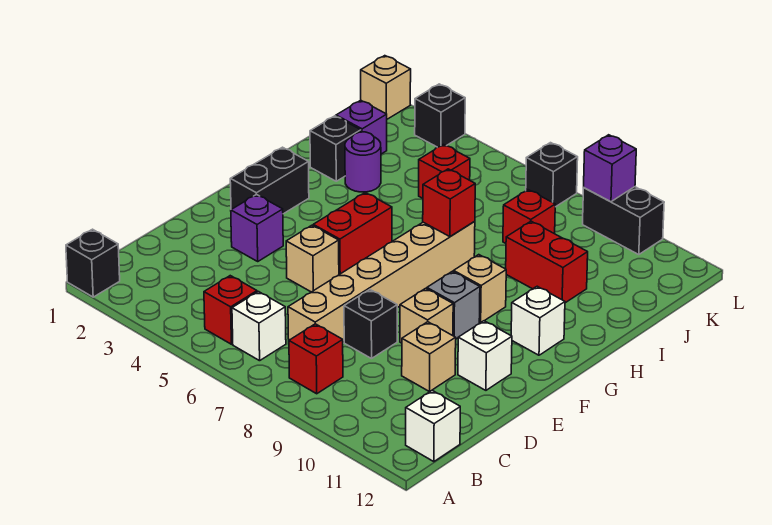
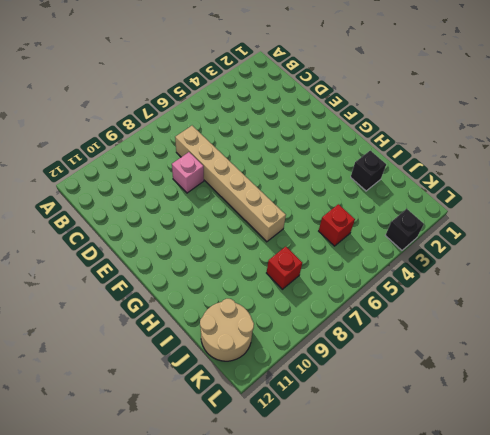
pink 1x1 brick [172,152,204,193] -> black 1x1 brick [344,290,397,359]
tan 2x2 round brick [200,299,254,361] -> none
none -> black 1x1 brick [66,229,120,297]
none -> red 1x1 brick [204,276,257,344]
none -> white 1x1 brick [232,292,286,361]

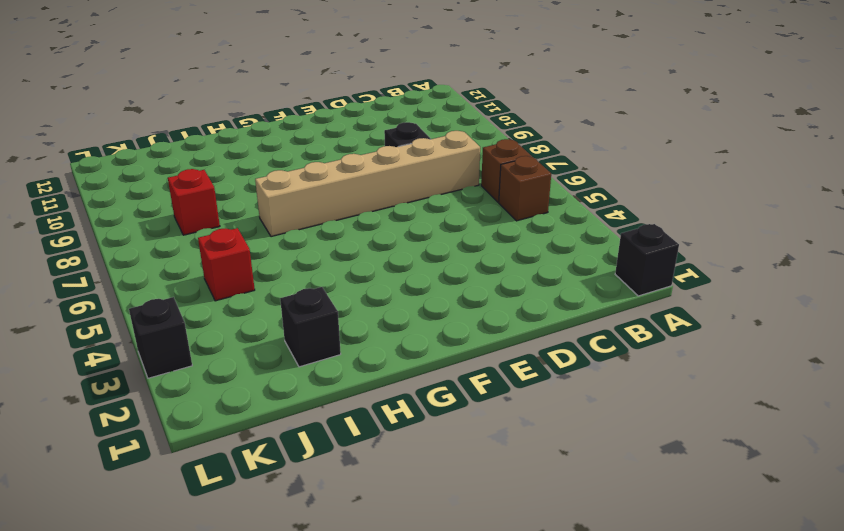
brown 1x1 brick [499,156,551,221] -> red 1x1 brick [204,276,257,344]
brown 1x1 brick [481,139,532,202] -> white 1x1 brick [232,292,286,361]
none -> red 1x1 brick [289,324,343,394]
none -> white 1x1 brick [406,391,460,462]
none -> tan 1x1 brick [402,322,456,392]

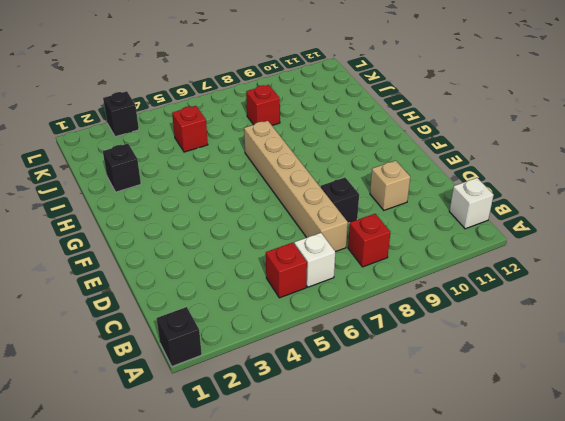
none -> purple 1x1 brick [231,194,283,261]
none -> tan 1x1 brick [286,225,339,292]
none -> tan 1x1 brick [400,288,453,343]

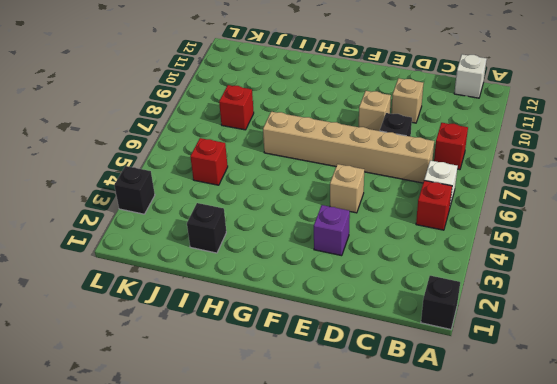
none -> white 1x1 brick [458,321,512,390]
none -> black 1x2 brick [230,147,309,214]
none -> red 1x2 brick [313,193,392,275]

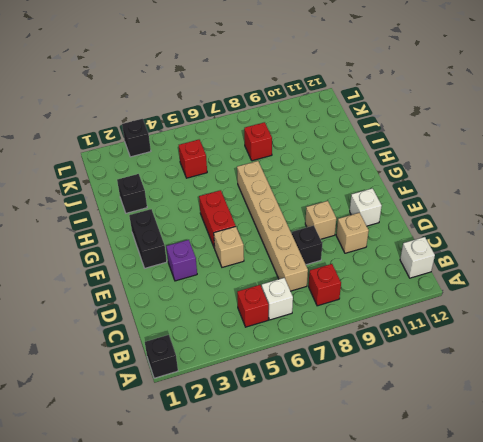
none -> grey 1x1 brick [427,271,480,339]
none -> tan 1x1 brick [454,255,506,323]
none -> white 1x1 brick [511,286,565,355]

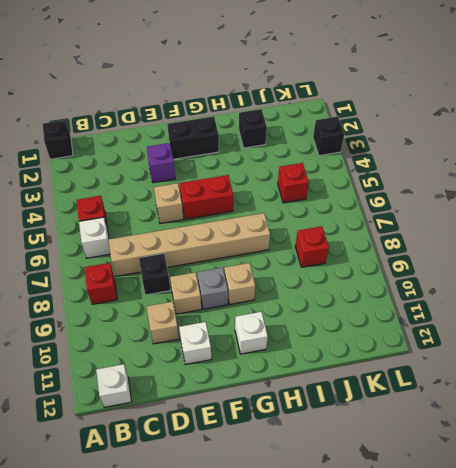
none -> purple 1x1 round brick [345,132,381,192]
none -> red 1x2 brick [506,221,588,303]
none -> purple 1x1 brick [336,100,387,154]

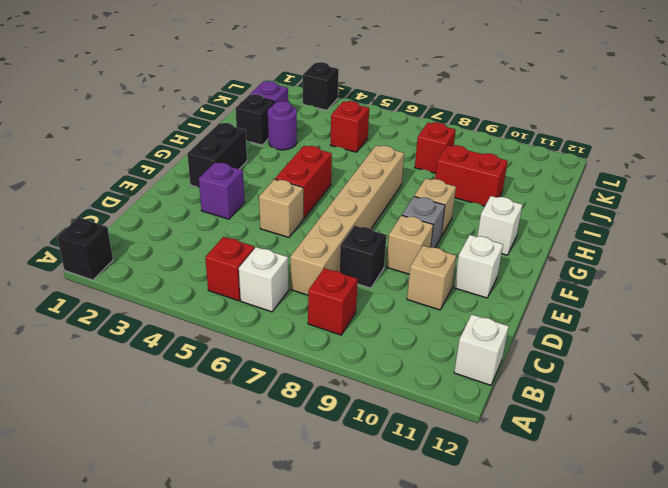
none -> tan 1x1 brick [361,56,411,119]
none -> black 1x1 brick [526,143,578,207]
none -> black 1x2 brick [583,187,664,255]

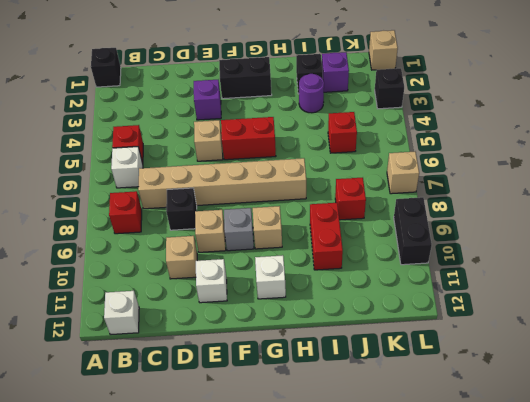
tan 1x1 brick [387,152,419,194] -> black 1x1 brick [526,143,578,207]
none -> red 1x1 brick [423,169,475,237]
none -> purple 1x1 brick [584,135,636,202]

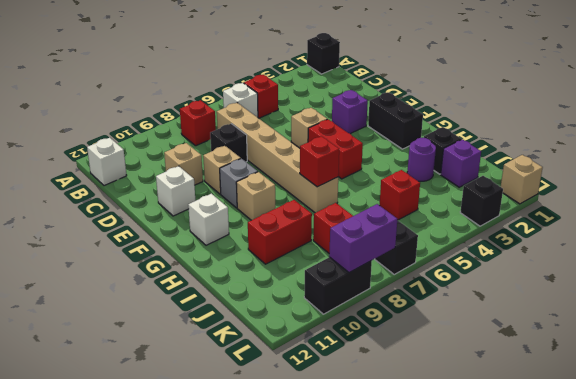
purple 1x2 brick [329,204,397,273] -> purple 1x1 brick [584,135,636,202]

